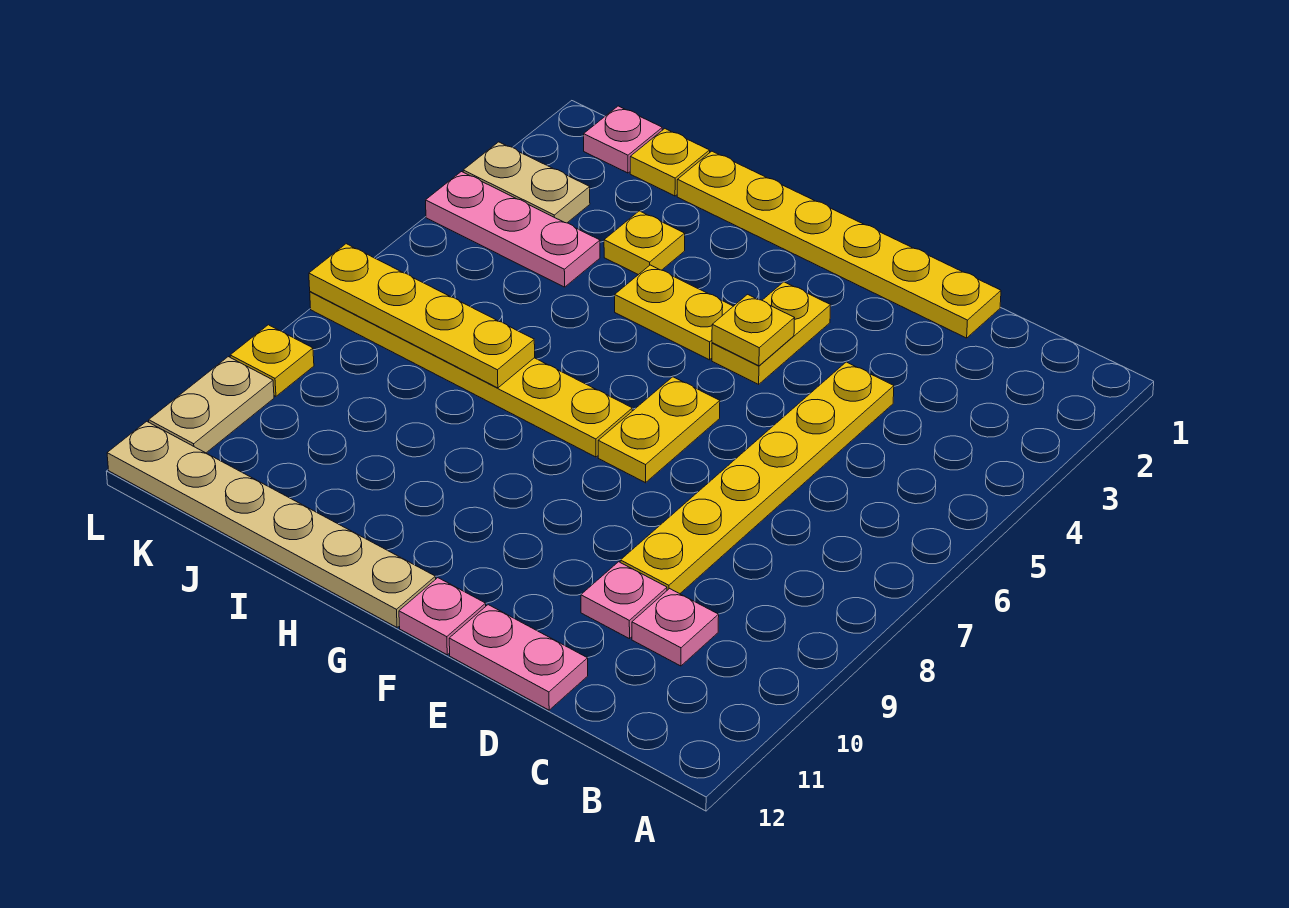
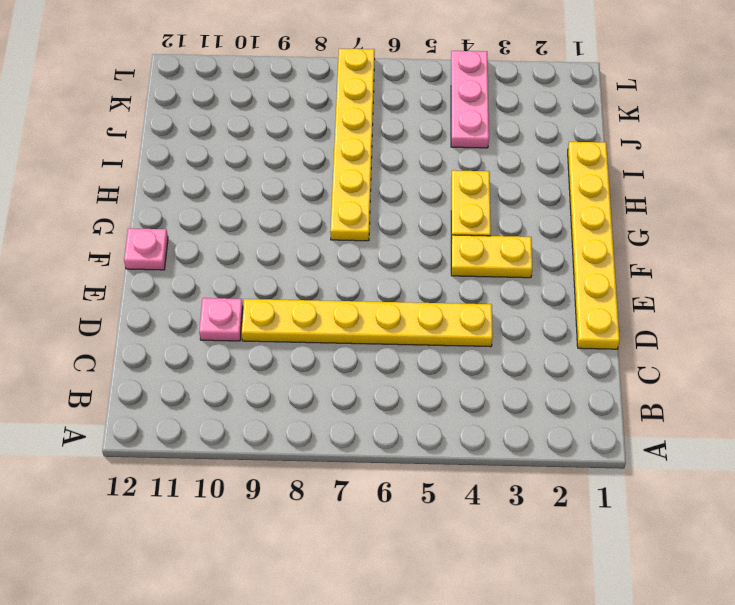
none -> pink 1x1 plate [632,589,719,666]
none -> pink 1x2 plate [449,605,588,710]
none -> yellow 1x2 plate [598,377,720,483]

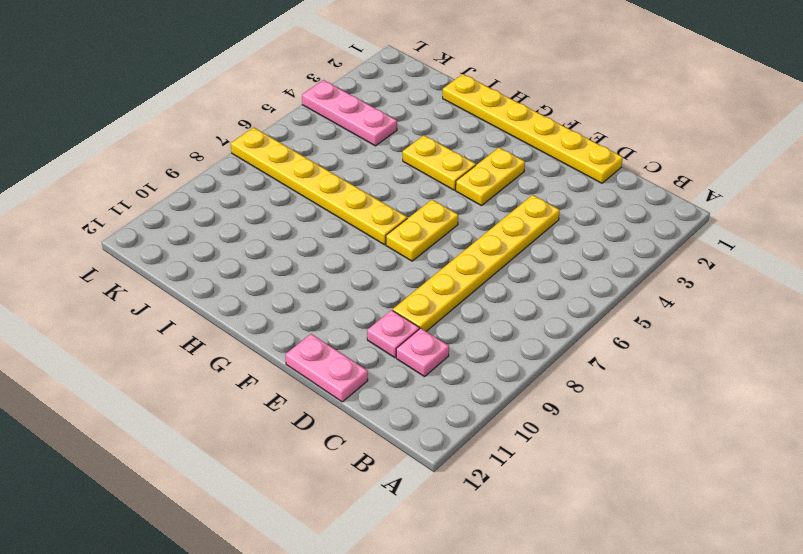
none -> pink 1x1 plate [399,578,486,655]
none -> tan 1x6 plate [107,421,436,627]
none -> yellow 1x1 plate [604,211,685,275]

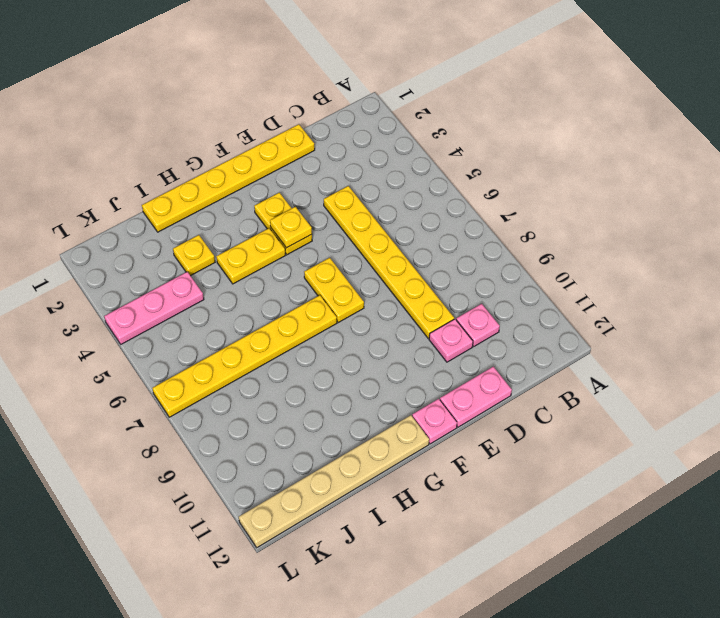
none -> yellow 1x1 plate [630,129,710,196]
none -> pink 1x1 plate [584,106,662,173]
none -> tan 1x2 plate [463,142,590,223]

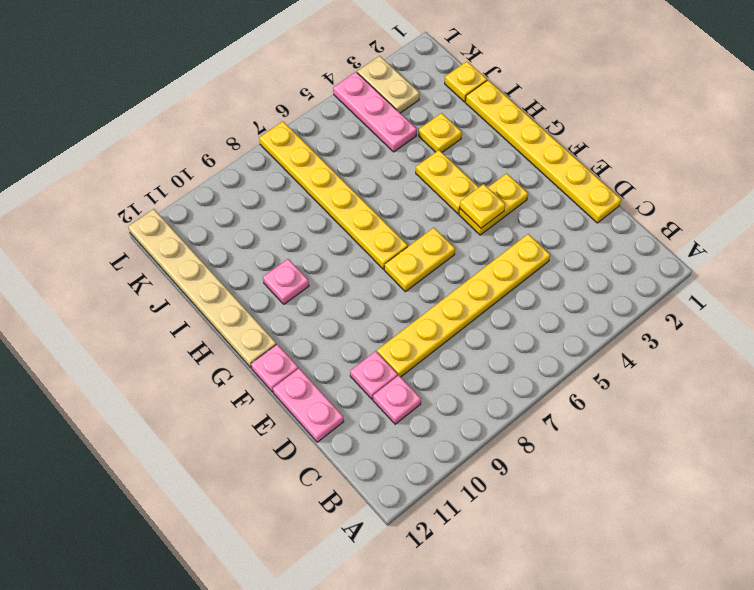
pink 1x1 plate [263,259,309,304] -> pink 1x1 plate moved to [584,106,662,173]
none -> yellow 1x1 plate [230,325,314,396]
none -> tan 1x2 plate [149,357,274,453]
none -> yellow 1x4 plate [309,244,535,388]

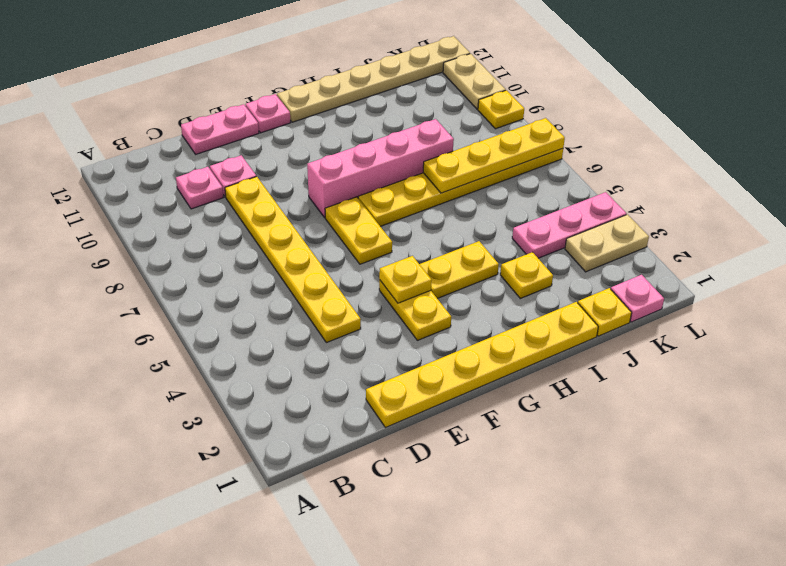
pink 1x4 brick [307,119,454,217] -> none

